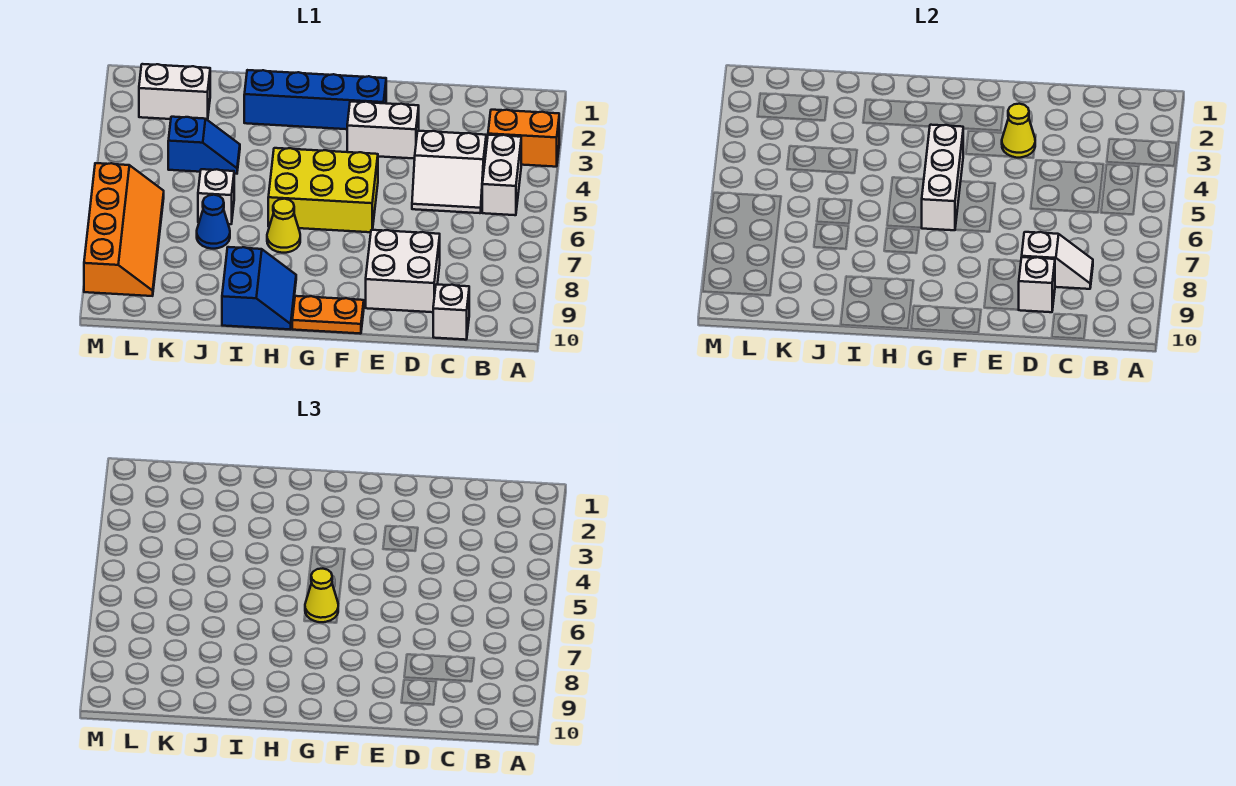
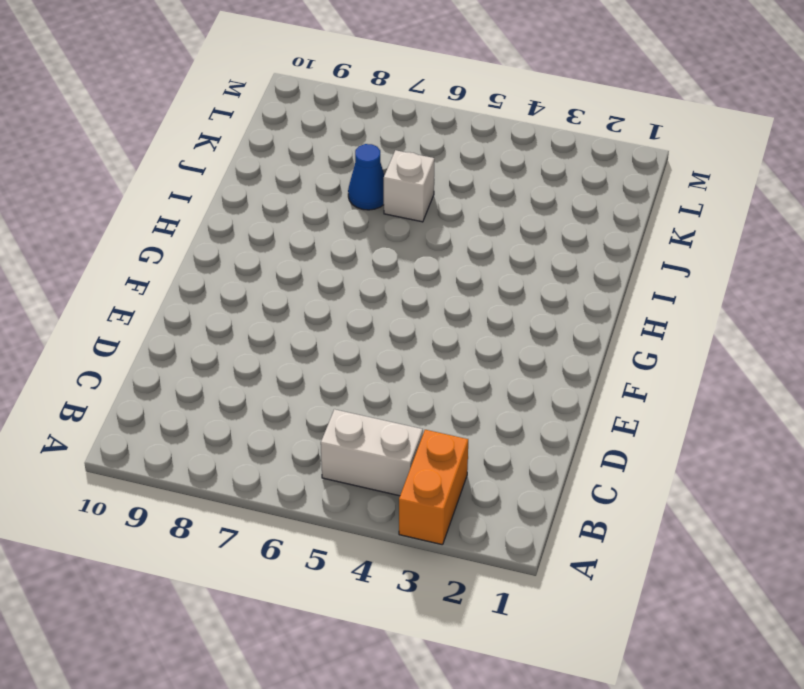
none -> white 2x2 slope [412,131,486,213]
none -> white 1x1 brick [433,284,469,340]
none -> white 2x2 brick [366,230,440,312]

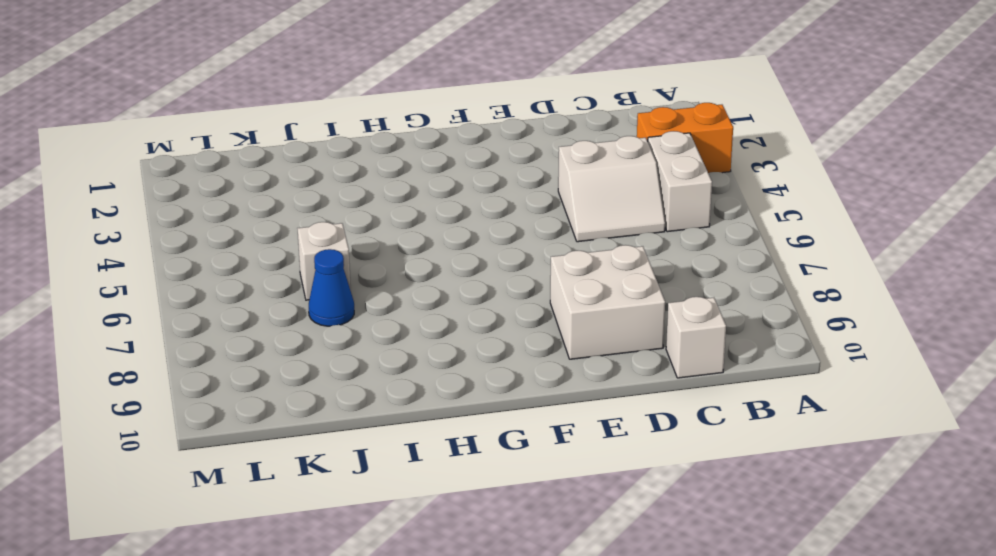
none -> white 1x2 brick [347,101,419,159]
none -> blue 1x4 brick [244,70,386,129]
none -> yellow 2x3 brick [268,148,378,232]

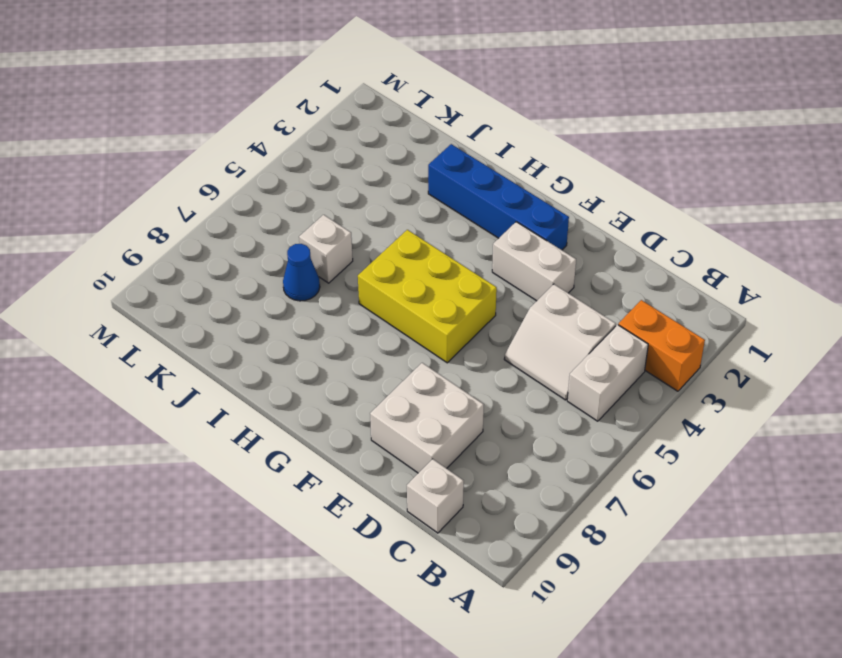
none -> orange 1x2 plate [292,296,364,334]
none -> yellow 1x1 cone [267,199,300,253]
none -> blue 2x2 slope [222,247,296,329]

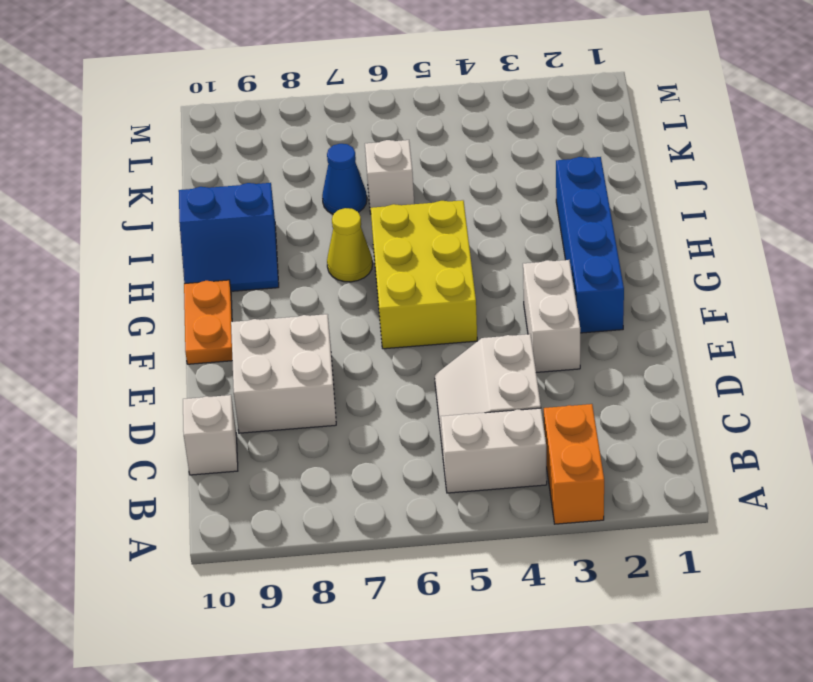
none -> blue 1x2 slope [168,117,240,174]
none -> white 1x2 brick [139,64,210,120]
none -> orange 2x4 slope [84,163,164,296]

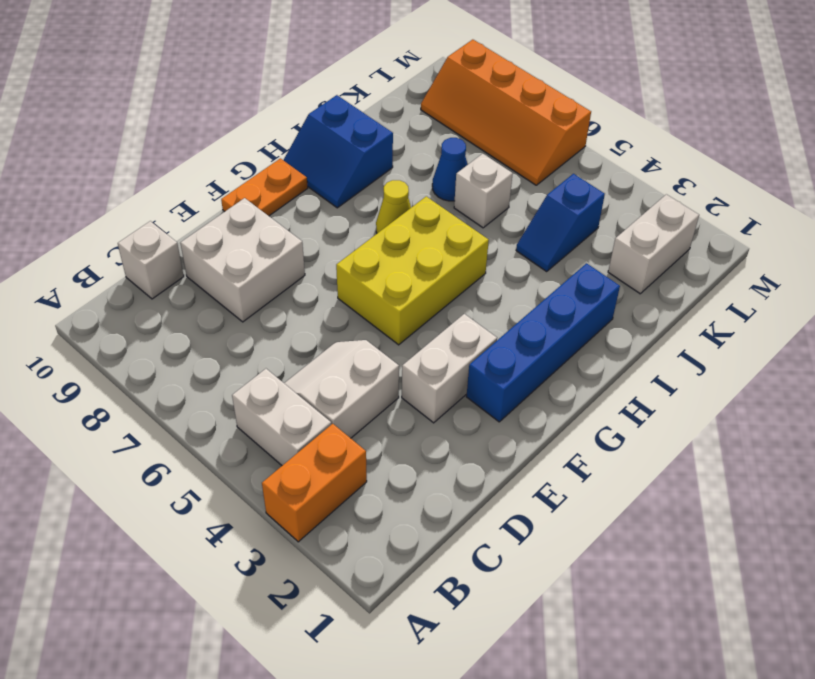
none -> white 1x2 slope [1022,232,1093,289]
none -> white 1x1 brick [1019,257,1055,312]
none -> yellow 1x1 cone [1002,104,1035,158]

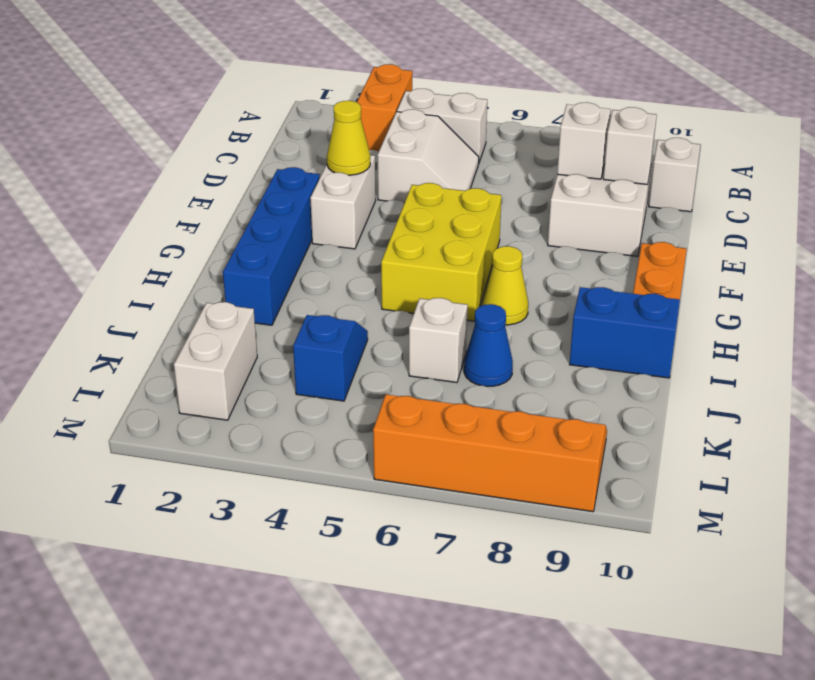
none -> white 1x3 brick [922,125,963,230]
none -> yellow 1x1 cone [305,569,338,622]

